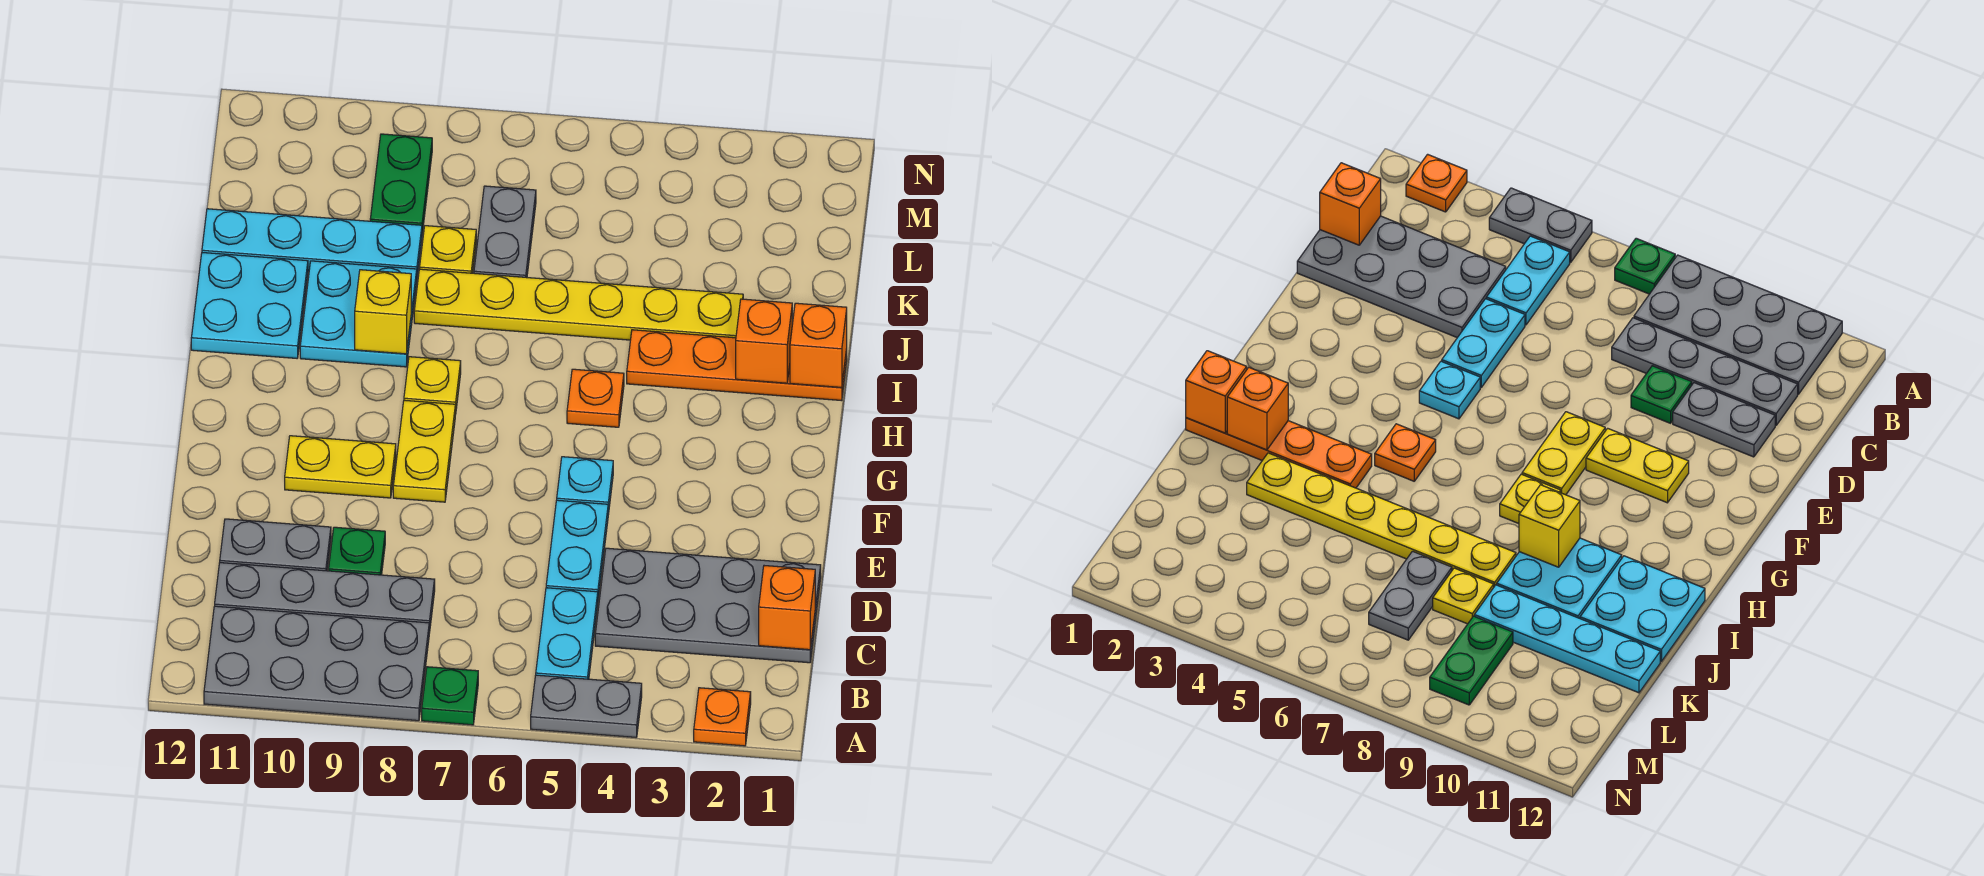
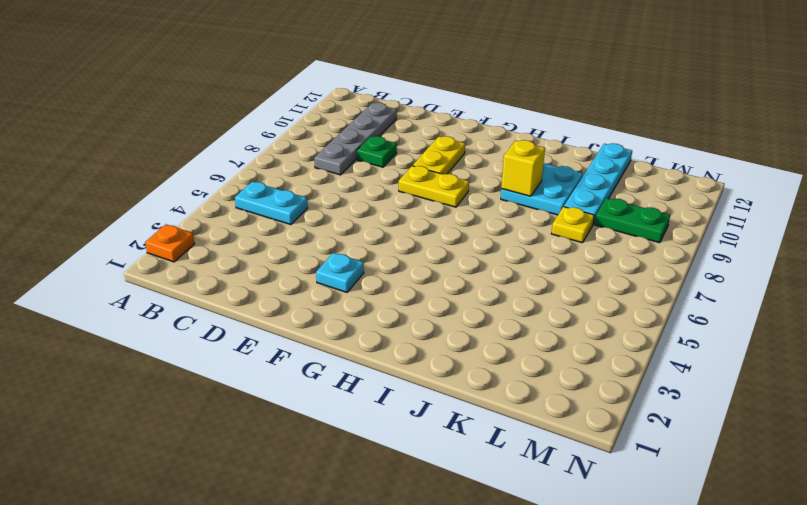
cyan 1x1 plate [316,253,364,292] -> cyan 1x1 plate moved to [557,457,613,514]
none -> grey 1x2 plate [531,675,642,737]
none -> green 1x1 plate [422,667,478,725]
none -> grey 2x4 plate [204,606,429,721]

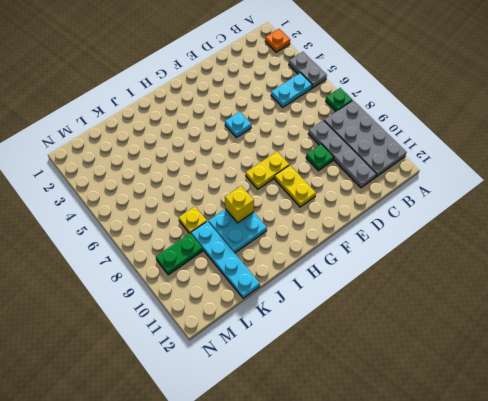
none -> grey 2x4 plate [595,548,821,663]
none -> cyan 1x2 plate [546,500,608,598]
none -> grey 1x2 plate [220,519,331,571]

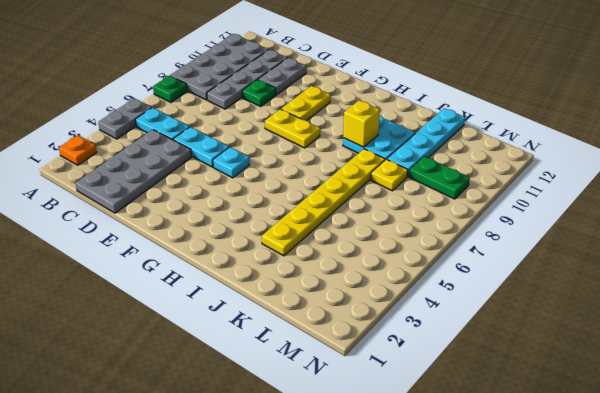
none -> orange 1x1 plate [567,369,624,427]
none -> yellow 1x1 plate [404,357,461,415]
none -> orange 1x4 plate [627,330,847,401]

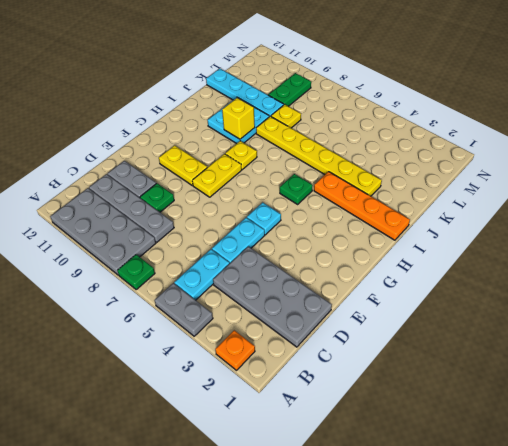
green 1x1 plate [280,174,313,204] -> orange 1x1 plate [567,369,624,427]
none -> cyan 2x2 plate [191,253,308,358]
none -> grey 1x2 plate [474,186,536,278]
none -> orange 1x1 brick [759,566,815,650]

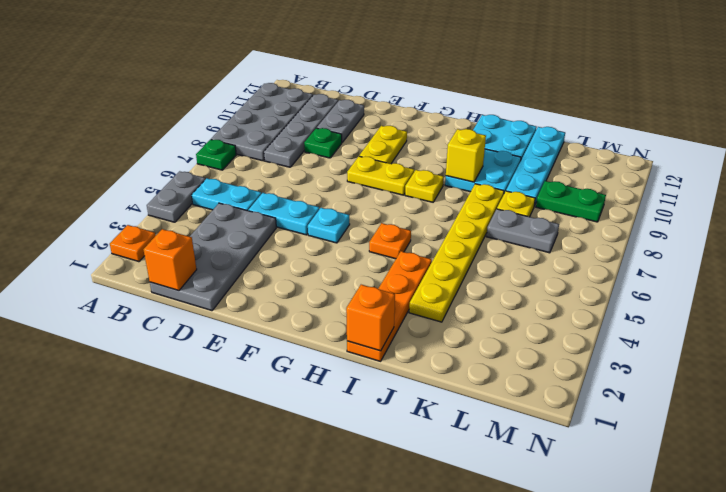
none -> orange 1x1 brick [736,299,792,383]

